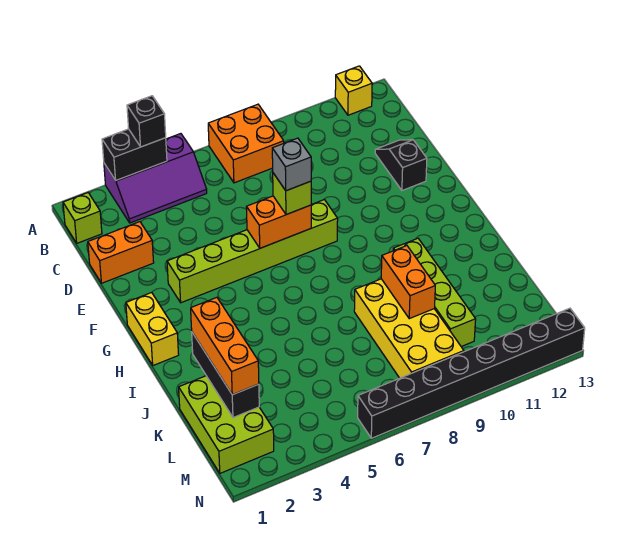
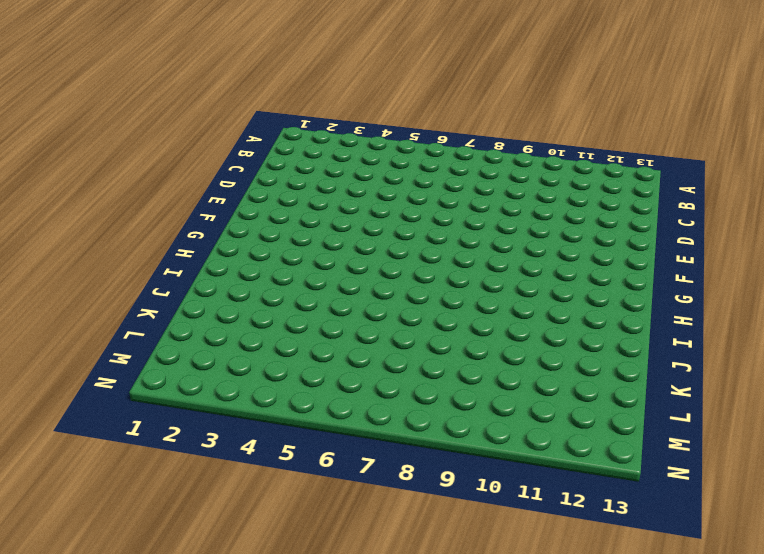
none -> purple 2x3 slope [104,134,207,223]
none -> orange 2x2 brick [208,104,284,183]
none -> yellow 1x1 brick [335,66,372,115]

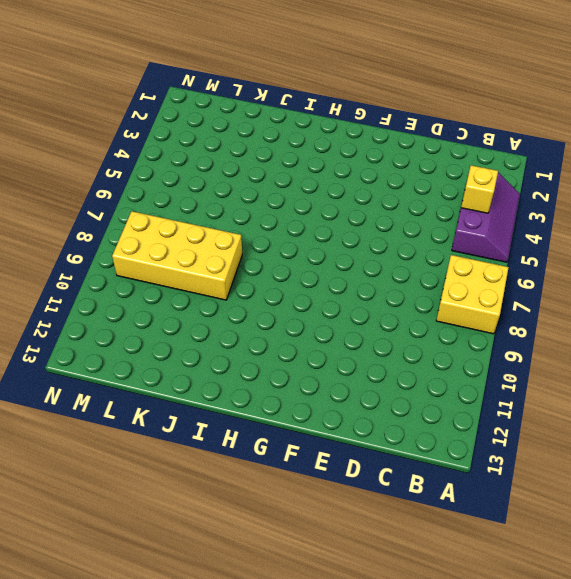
purple 2x3 slope [452,172,520,262] -> purple 2x3 slope turned to [104,134,207,223]
yellow 2x2 brick [436,255,509,334] -> orange 2x2 brick [208,104,284,183]
yellow 1x1 brick [461,165,498,213] -> yellow 1x1 brick moved to [335,66,372,115]
none -> lime 1x1 brick [63,193,102,243]
none -> orange 1x2 brick [88,222,154,283]
none -> black 1x2 slope [375,140,427,190]

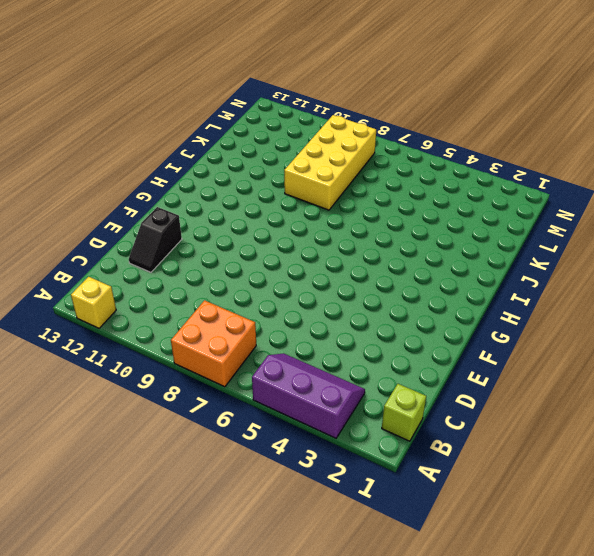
none -> orange 1x2 brick [88,222,154,283]
none -> lime 1x6 brick [167,200,338,303]
none -> yellow 1x2 brick [126,293,179,365]

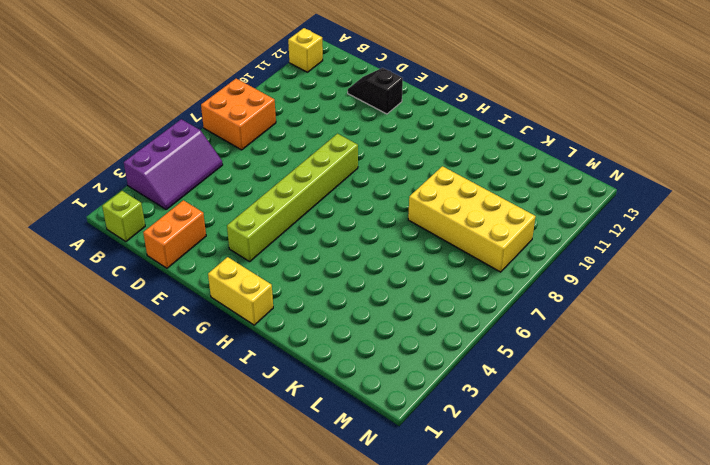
none -> lime 1x4 brick [393,238,476,347]
none -> lime 2x3 brick [179,376,274,473]
none -> black 1x8 brick [358,308,585,438]

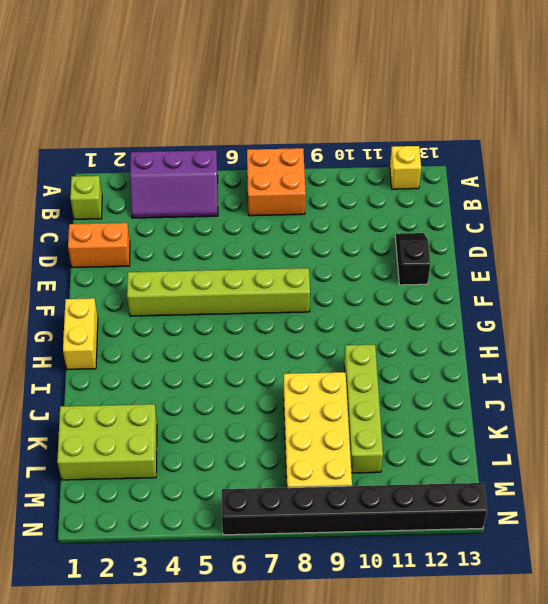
lime 2x3 brick [57,404,157,480] -> lime 2x3 brick turned to [179,376,274,473]
none -> black 1x2 brick [102,129,167,180]
none -> orange 1x2 brick [247,196,311,248]
none -> black 1x3 brick [192,333,259,418]

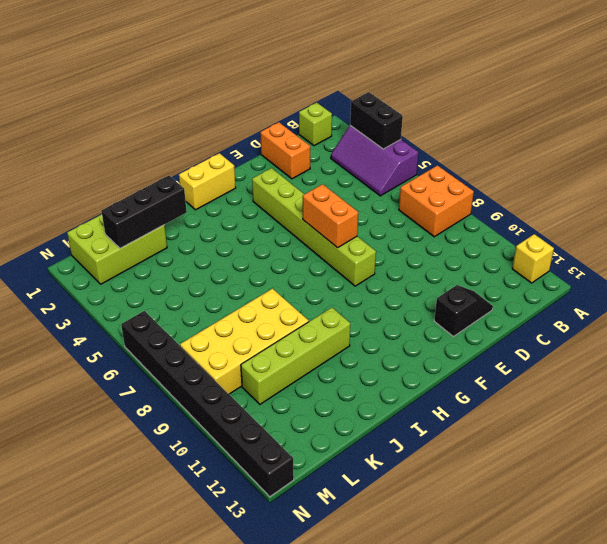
none -> orange 1x2 brick [381,246,435,319]
none -> black 1x1 brick [127,96,166,147]
none -> lime 1x1 brick [273,173,311,215]

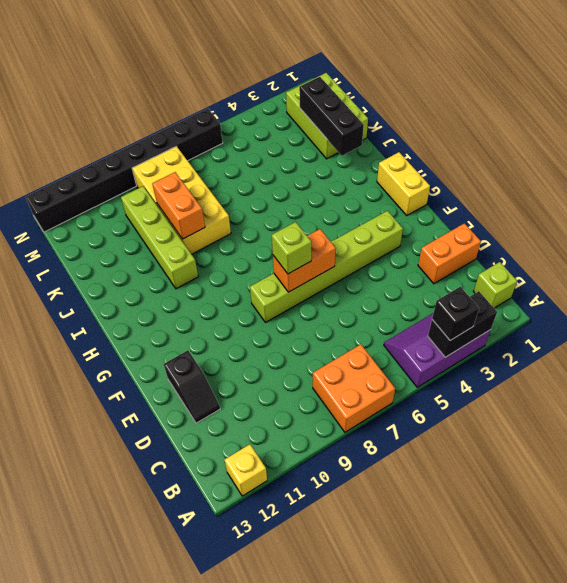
none -> orange 1x3 brick [191,297,259,395]
none -> grey 1x1 brick [272,138,311,191]

